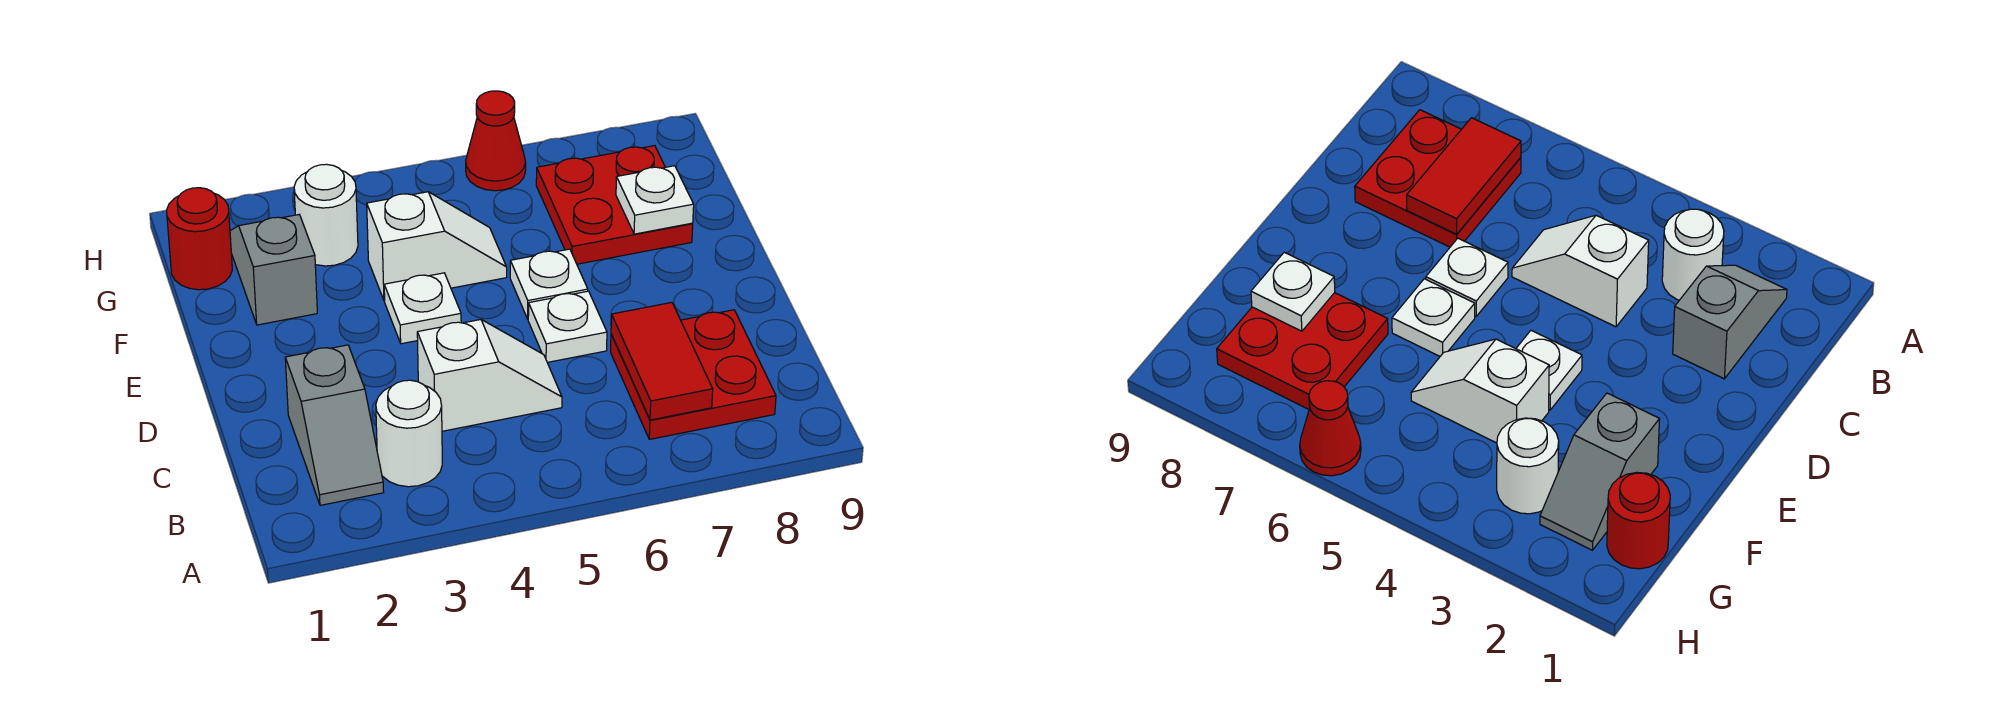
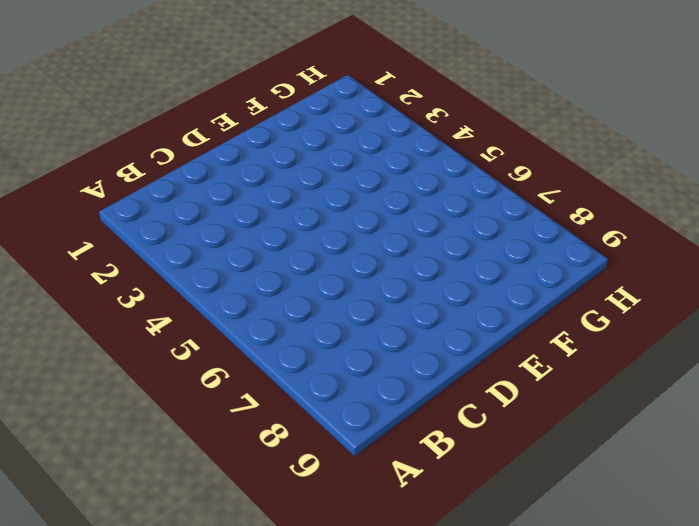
none -> grey 1x2 slope [285,345,384,505]
none -> white 1x1 round brick [376,380,442,487]
none -> red 2x2 plate [611,310,776,439]

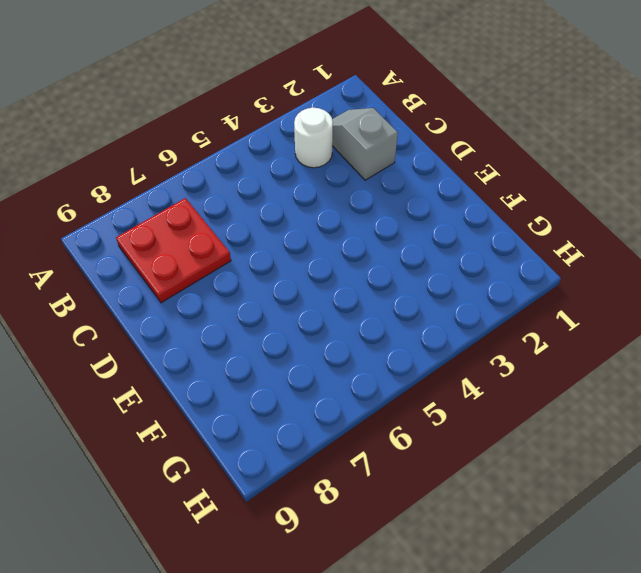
none -> white 1x2 slope [417,320,562,431]
none -> white 1x1 plate [528,291,607,362]
none -> white 1x1 plate [384,273,461,344]

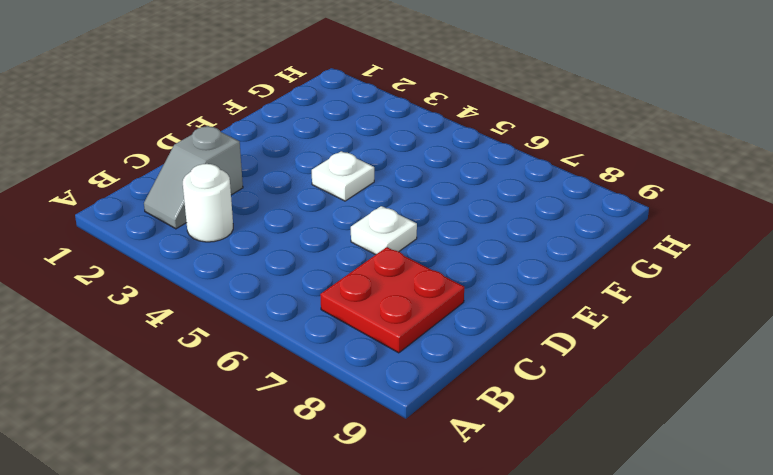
none -> white 1x2 slope [417,320,562,431]
none -> white 1x1 plate [510,249,588,319]
none -> grey 1x2 slope [230,215,317,325]

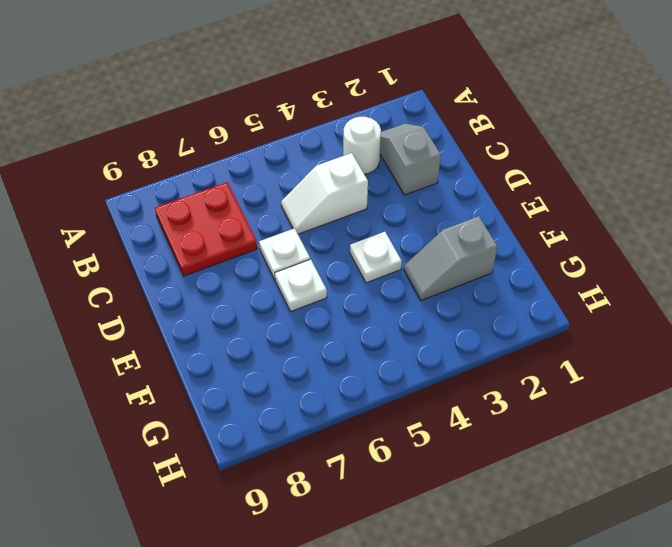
grey 1x2 slope [404,216,497,300] -> grey 1x2 slope turned to [230,215,317,325]
none -> white 1x2 slope [367,192,507,301]
none -> red 2x2 plate [536,146,693,264]
none -> red 1x1 round brick [167,188,232,290]

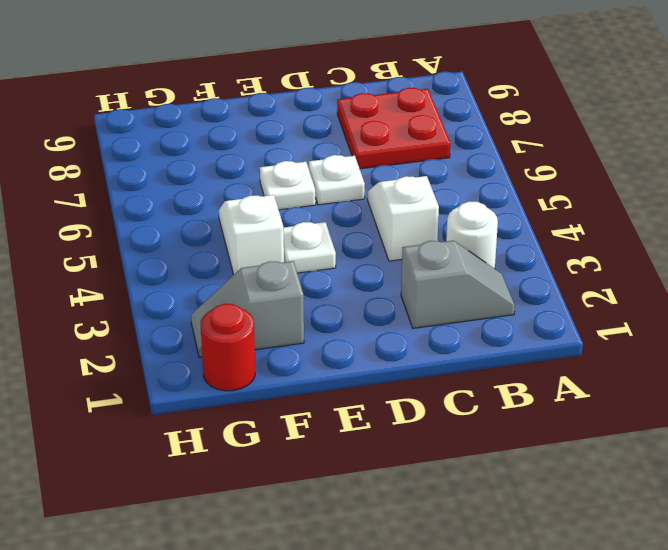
none -> red 2x2 plate [536,146,693,264]
none -> white 1x1 round brick [294,164,358,266]
none -> red 1x1 cone [466,91,526,191]

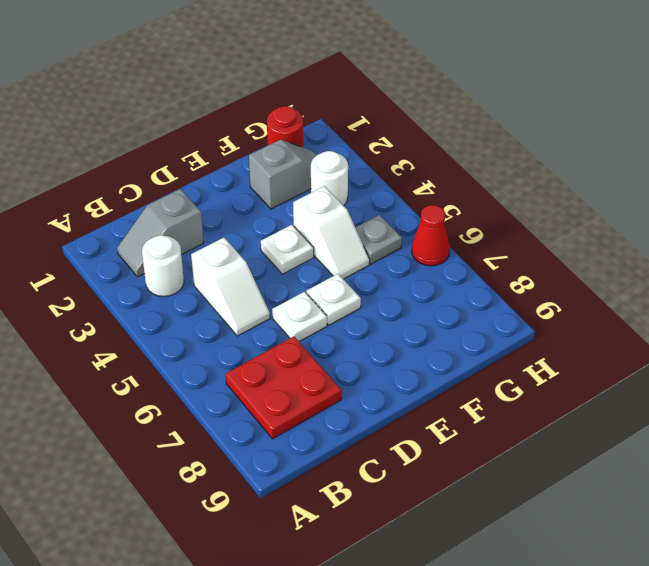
grey 1x1 plate [355,215,402,264] -> none
none -> red 2x2 plate [536,146,693,264]
none -> red 1x2 tile [611,302,713,420]
none -> white 1x1 plate [616,166,694,234]

